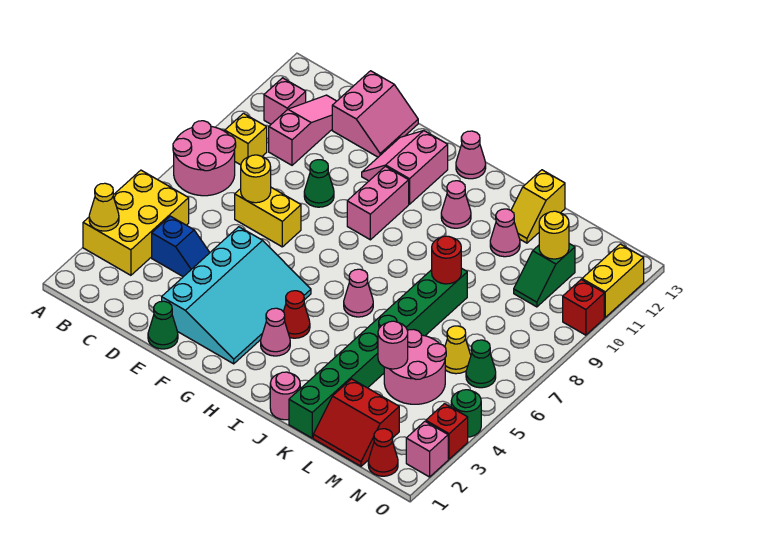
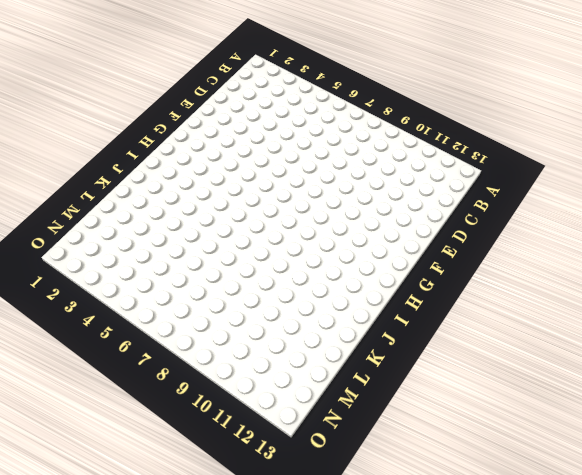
none -> yellow 2x3 brick [83,170,189,275]
none -> pink 2x2 round brick [173,121,236,196]
none -> yellow 1x1 brick [225,113,267,165]
none -> pink 1x1 brick [264,78,306,124]

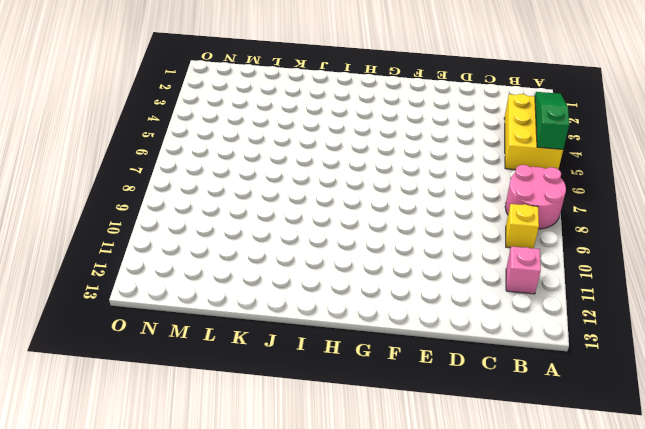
green 1x3 slope [535,92,569,149] -> yellow 1x1 cone [89,183,119,231]
none -> blue 1x2 slope [152,216,210,277]
none -> pink 1x3 slope [269,95,336,165]
none -> yellow 1x2 brick [235,188,301,247]
none -> pink 2x2 slope [332,71,418,157]

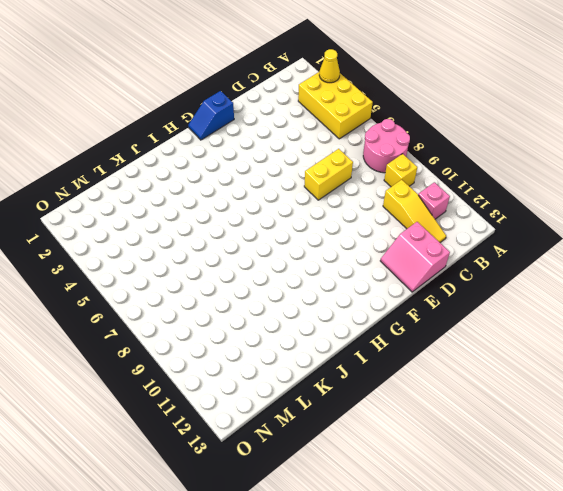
yellow 1x3 slope [383,180,446,242] -> pink 1x3 slope [269,95,336,165]
blue 1x2 slope [188,91,234,140] -> blue 1x2 slope moved to [152,216,210,277]
none -> green 1x1 cone [148,301,178,349]
none -> cyan 3x4 slope [162,227,311,364]
none -> green 1x1 cone [304,160,334,207]
none -> pink 2x2 slope [362,131,448,204]

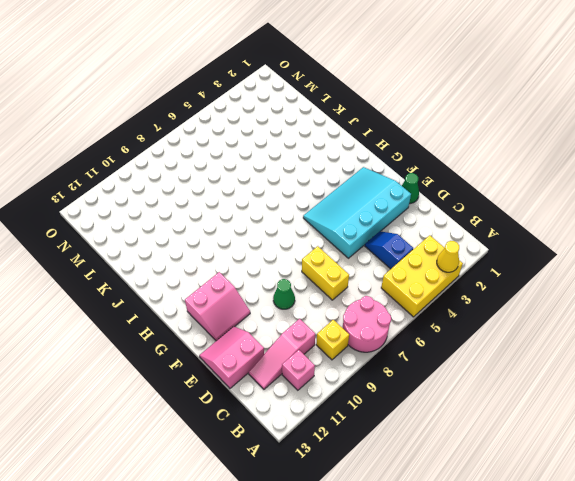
none -> pink 1x2 brick [347,166,409,240]
none -> pink 1x1 cone [261,308,290,356]
none -> red 1x1 cone [283,291,310,338]
none -> pink 1x1 cone [456,131,486,179]

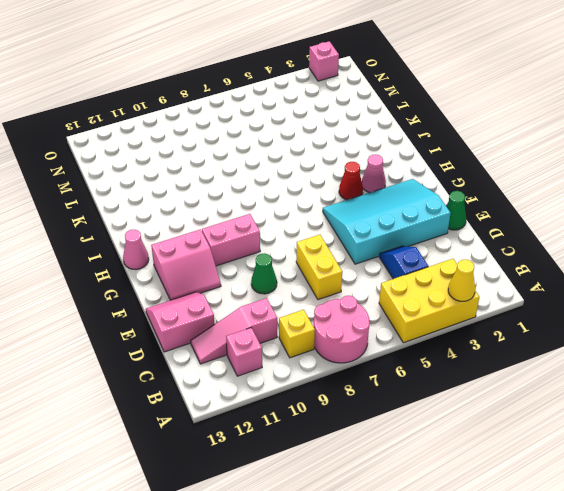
none -> pink 1x1 cone [344,269,373,317]
none -> pink 1x1 cone [441,181,471,228]
none -> pink 1x1 round brick [270,372,300,420]
none -> green 1x8 brick [289,268,467,438]

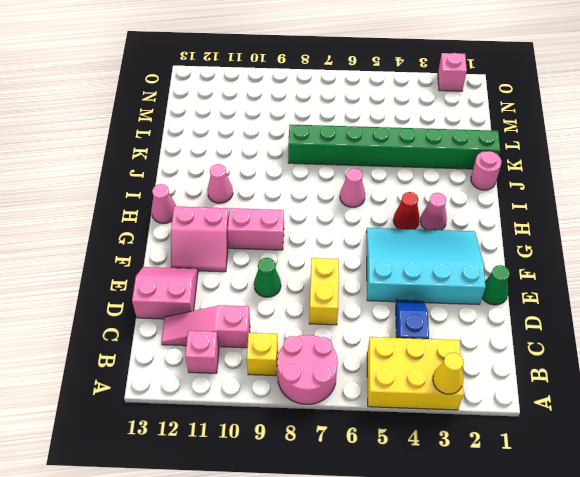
none -> pink 1x1 cone [490,209,520,257]
none -> yellow 1x2 slope [511,170,565,243]
none -> red 2x2 slope [313,379,399,466]
none -> pink 2x2 round brick [384,329,446,404]

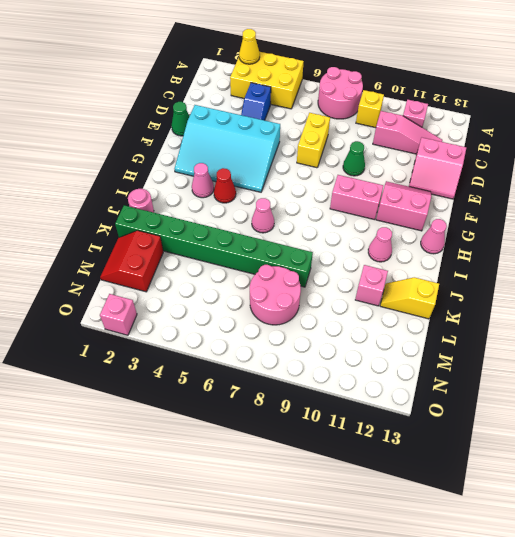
pink 1x1 brick [355,265,388,306] -> pink 1x1 cone [490,209,520,257]
pink 2x2 round brick [250,265,301,325] -> pink 2x2 round brick moved to [384,329,446,404]
none -> yellow 1x1 cone [445,326,471,374]
none -> green 1x2 slope [514,244,575,307]
none -> red 1x1 cone [368,429,398,476]
none -> green 1x1 cone [466,340,496,388]

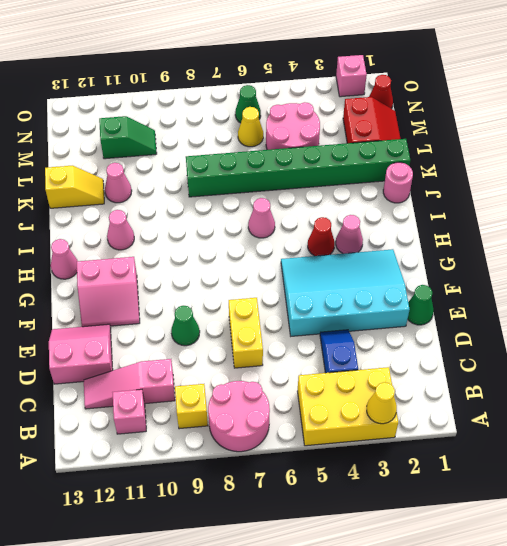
none -> pink 1x2 brick [347,166,409,240]
none -> red 1x1 brick [426,404,468,459]
none -> green 1x1 round brick [451,390,481,437]
none -> red 1x1 brick [563,280,604,335]

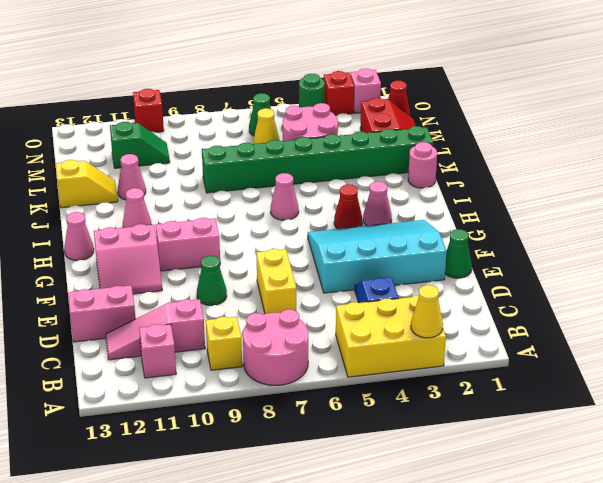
none -> yellow 1x2 brick [582,244,644,317]
none -> yellow 1x1 round brick [241,155,271,203]
none -> red 1x1 round brick [432,236,461,284]
none -> pink 1x1 round brick [378,321,408,369]

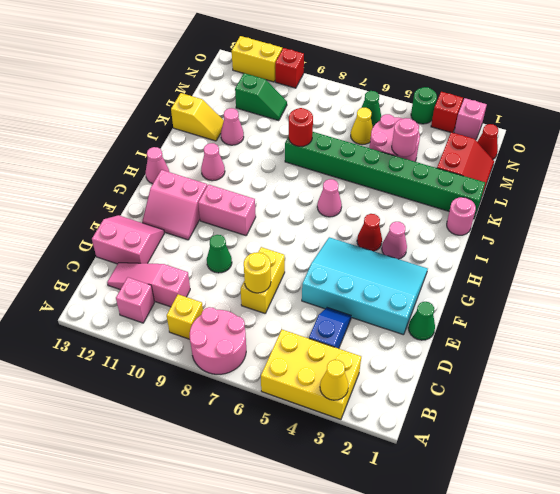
none -> yellow 1x1 round brick [539,211,569,259]

